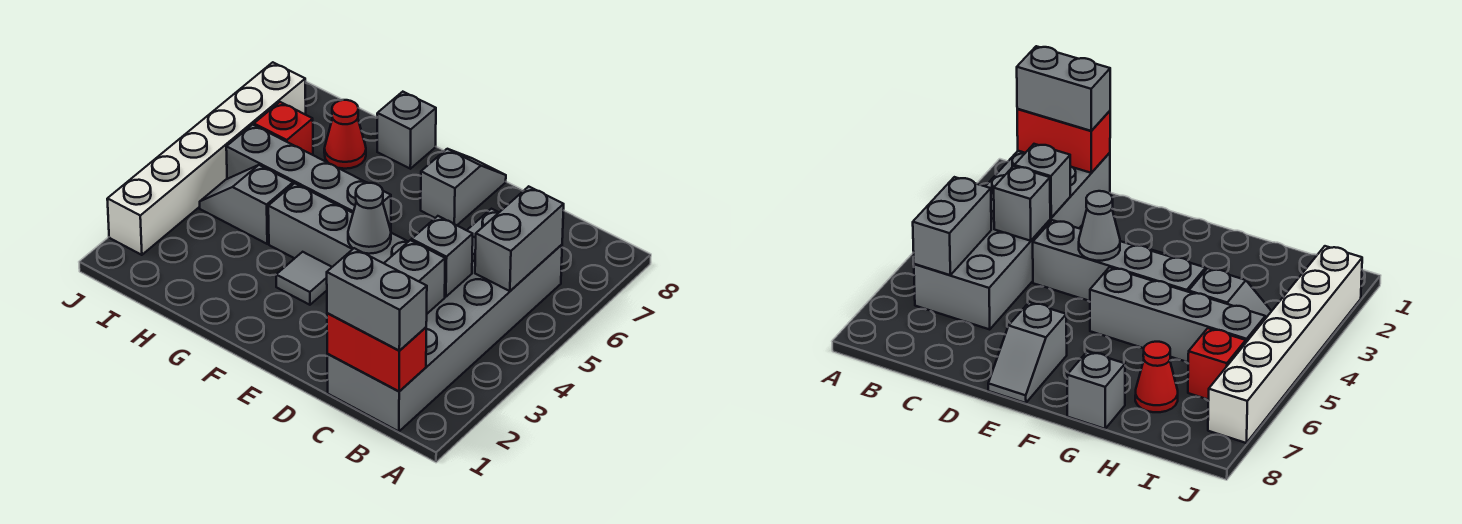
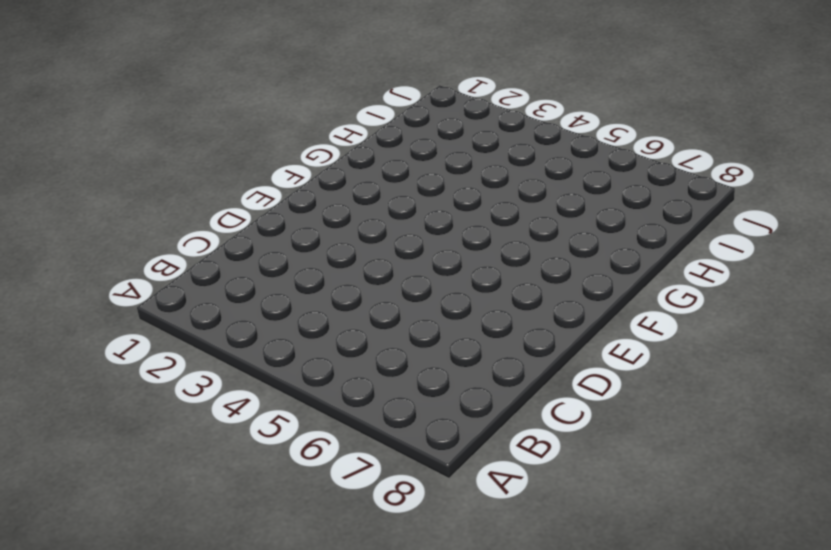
none -> grey 2x6 brick [327,209,562,432]
none -> grey 1x4 brick [268,183,408,267]
none -> grey 1x2 slope [421,149,506,225]

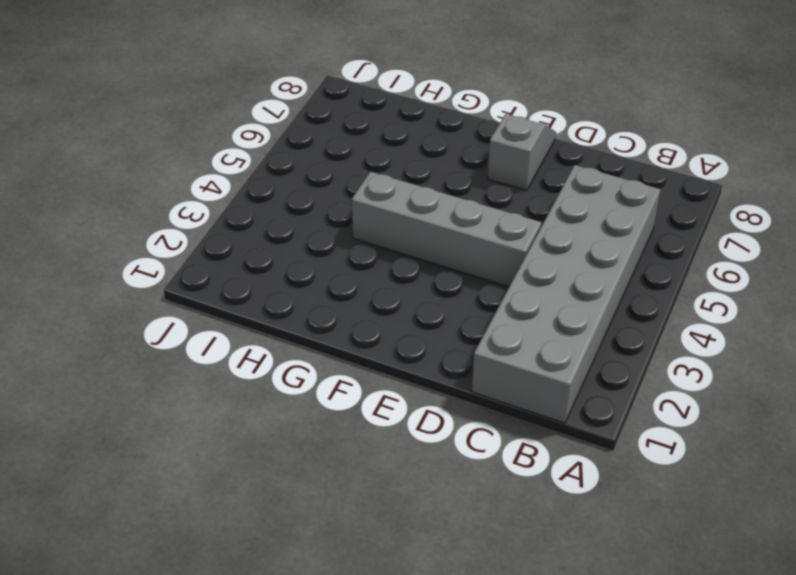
none -> grey 1x1 tile [276,252,332,305]
none -> grey 1x4 brick [226,125,391,231]
none -> grey 1x1 brick [377,92,436,169]

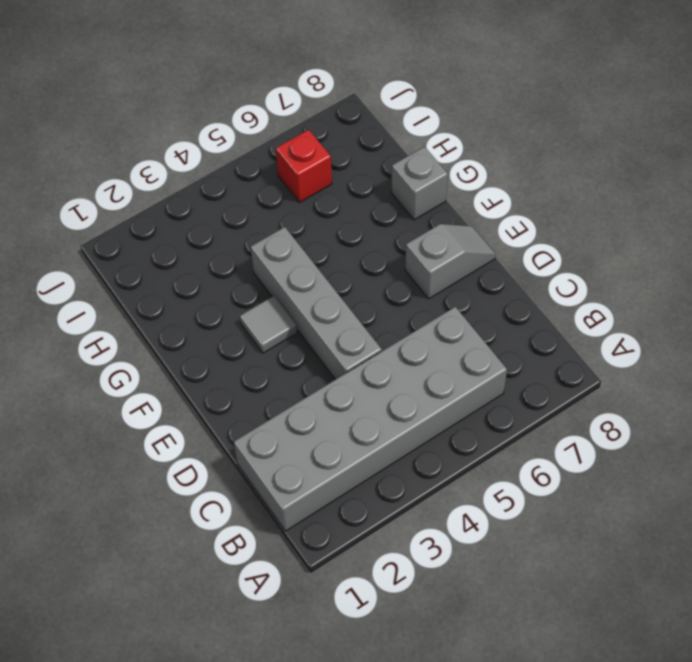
none -> grey 1x4 brick [226,125,391,231]
none -> grey 1x2 slope [200,165,293,244]
none -> red 1x1 cone [324,100,366,169]

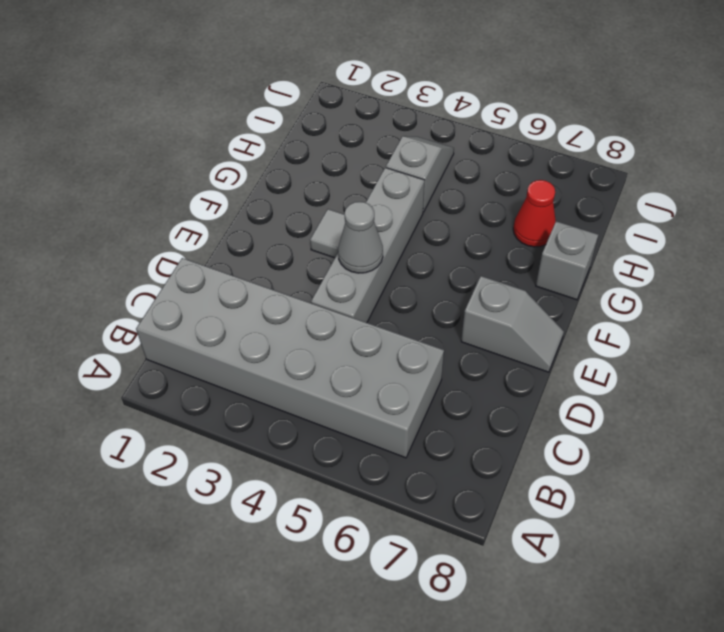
none -> grey 1x4 brick [226,125,391,231]
none -> red 1x1 brick [254,102,313,155]
none -> white 1x6 brick [107,62,306,255]

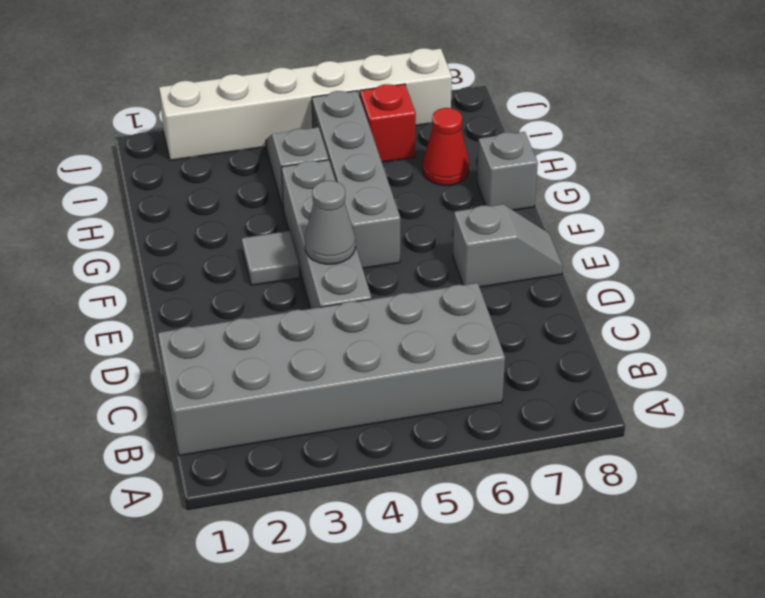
none -> red 1x2 brick [327,313,426,391]
none -> grey 1x2 brick [475,186,564,291]
none -> grey 1x1 brick [384,240,445,314]

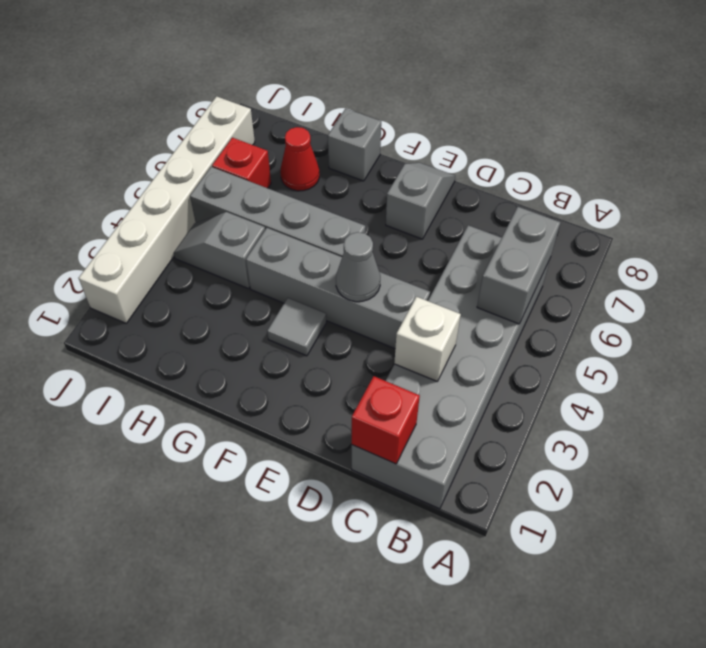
red 1x1 brick [352,376,420,464] -> red 1x2 brick [327,313,426,391]
white 1x1 brick [394,297,461,381] -> grey 1x1 brick [384,240,445,314]
none -> grey 1x1 brick [412,216,473,297]
none -> grey 1x2 brick [327,248,427,351]

